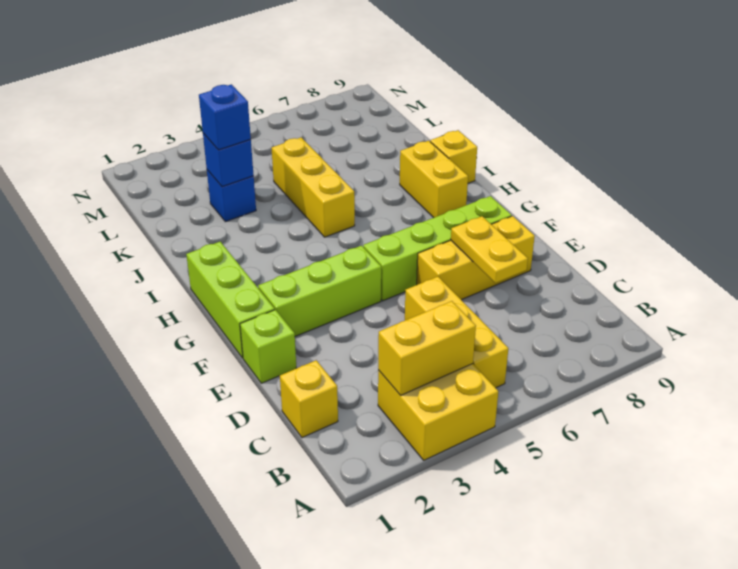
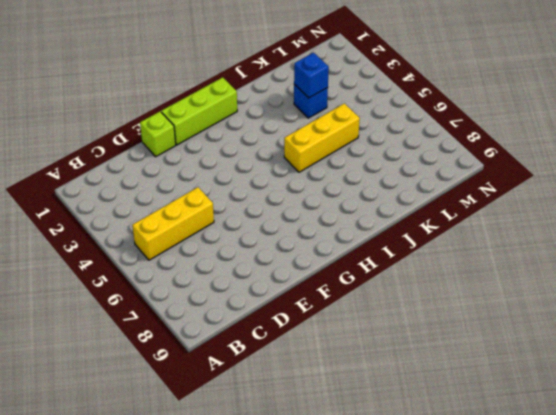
none -> yellow 2x2 brick [378,364,498,460]
none -> yellow 1x1 brick [280,360,338,438]
none -> yellow 1x3 brick [417,216,535,300]

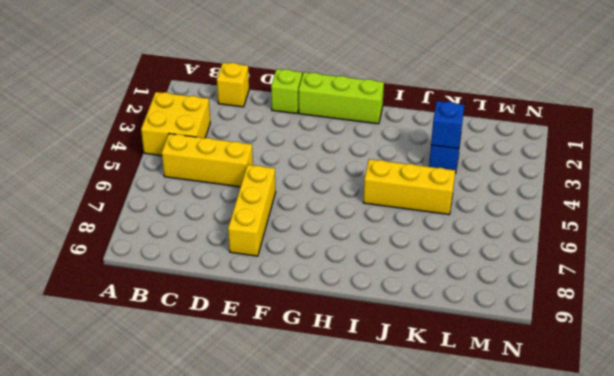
none -> lime 1x3 brick [258,246,381,336]
none -> lime 1x4 brick [363,196,512,301]
none -> yellow 1x2 brick [400,141,468,218]

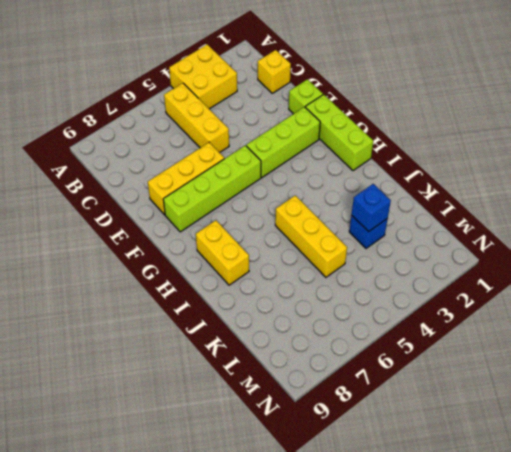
none -> yellow 1x1 brick [430,130,477,183]
none -> yellow 1x2 brick [378,301,476,395]
none -> yellow 1x2 plate [451,216,528,283]

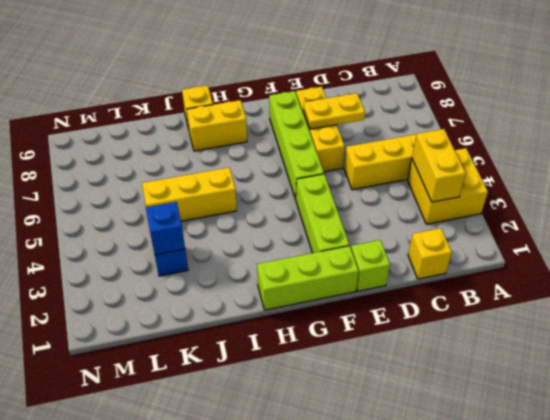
none -> blue 1x1 brick [199,84,251,150]

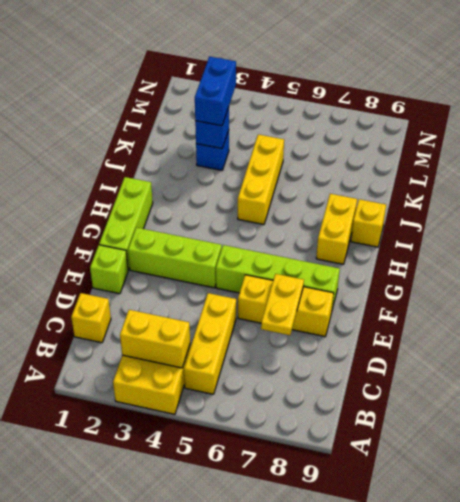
blue 1x2 brick [195,57,236,126] -> blue 1x1 brick [199,84,251,150]

